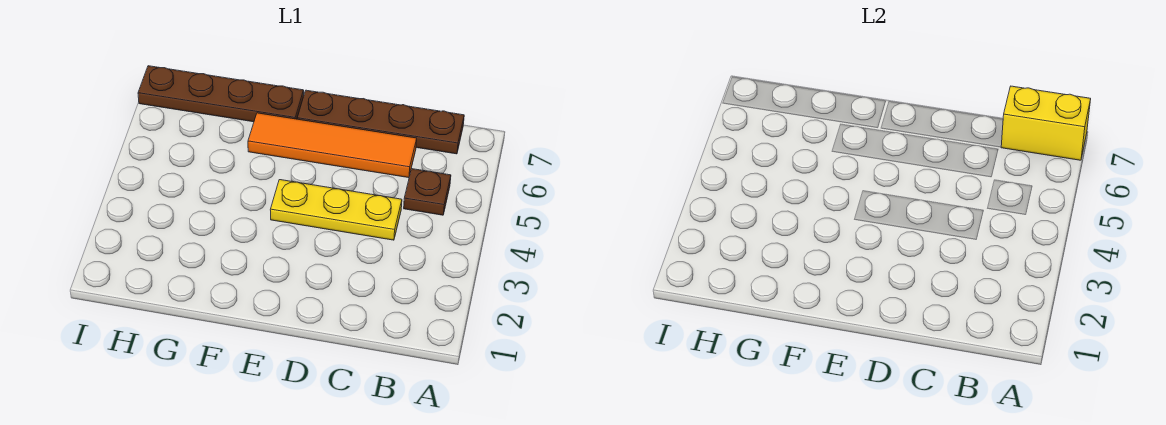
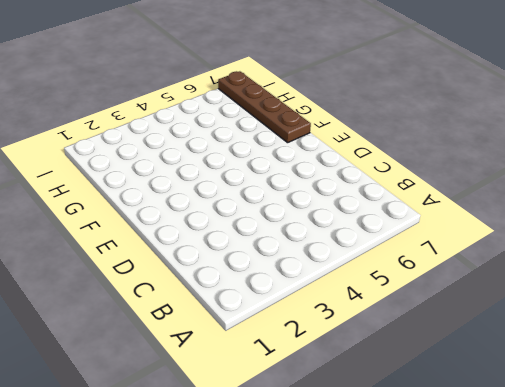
none -> brown 1x1 plate [404,169,451,215]
none -> brown 1x4 plate [297,90,464,154]

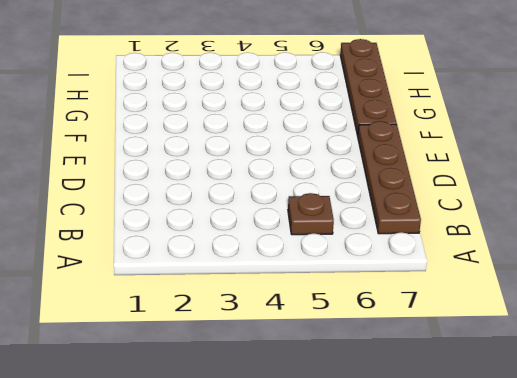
none -> yellow 1x3 plate [270,180,402,240]
none -> orange 1x4 tile [248,113,417,178]

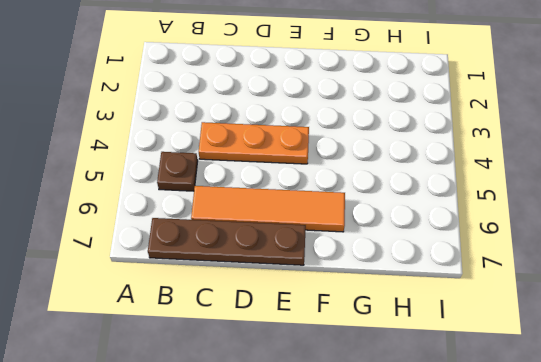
orange 1x3 plate [199,122,309,164] -> yellow 1x3 plate [270,180,402,240]
none -> brown 1x4 plate [138,66,304,122]
none -> yellow 1x2 brick [1001,86,1091,160]

